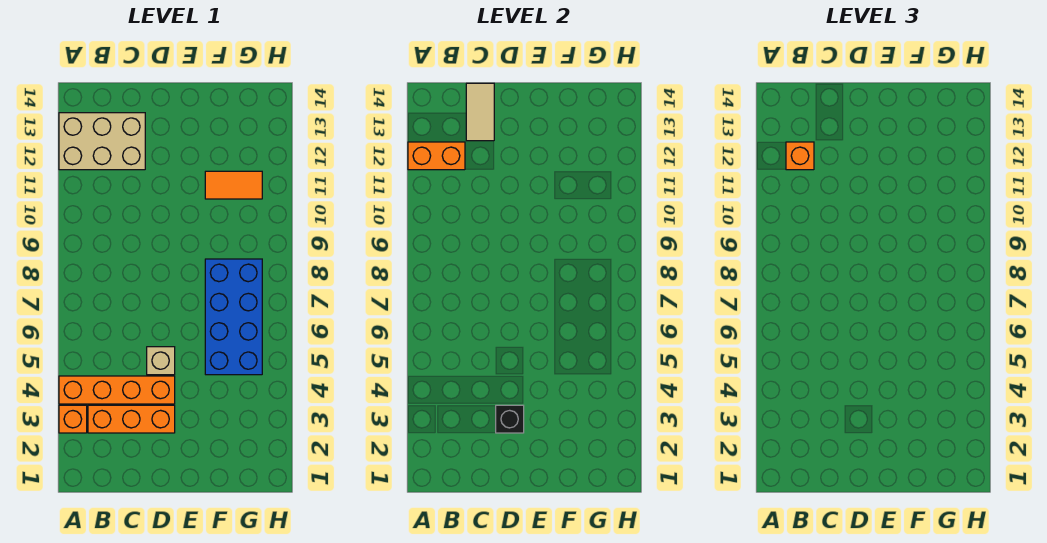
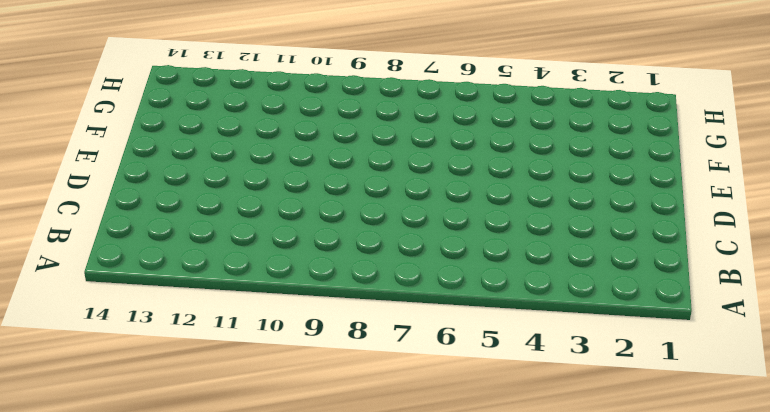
none -> orange 1x1 brick [59,405,87,433]
none -> orange 1x4 brick [59,376,175,404]

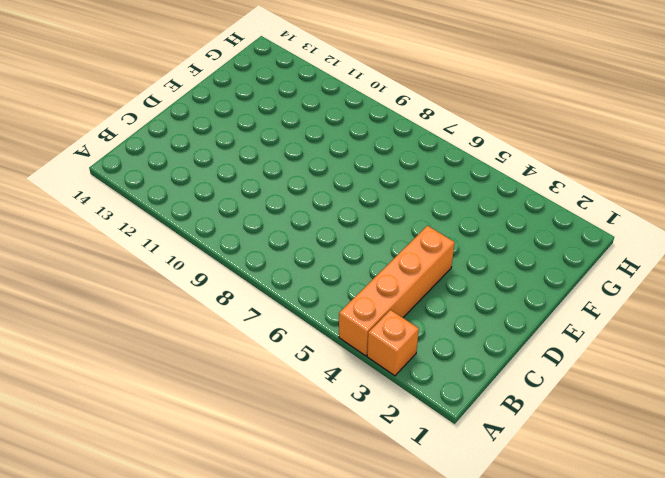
none -> tan 2x3 brick [59,113,145,170]
none -> orange 1x3 brick [88,405,175,433]

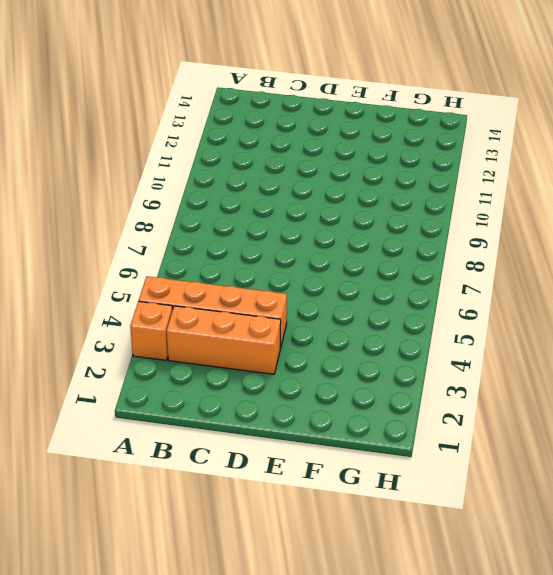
none -> tan 2x3 brick [59,113,145,170]
none -> tan 1x1 brick [147,347,175,375]

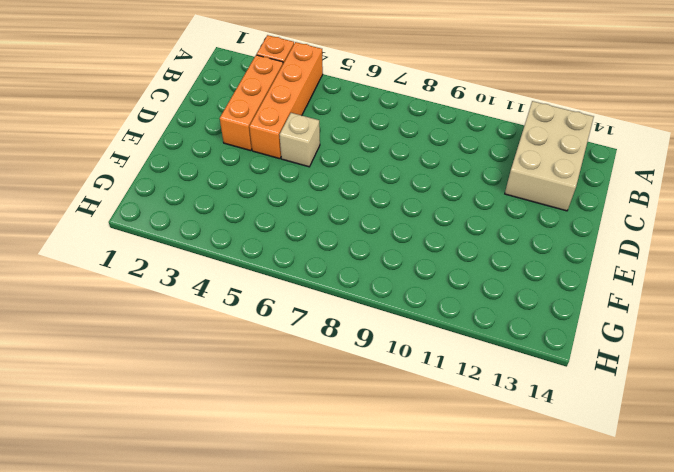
none -> blue 2x4 brick [205,259,262,375]
none -> orange 1x2 tile [205,171,262,199]

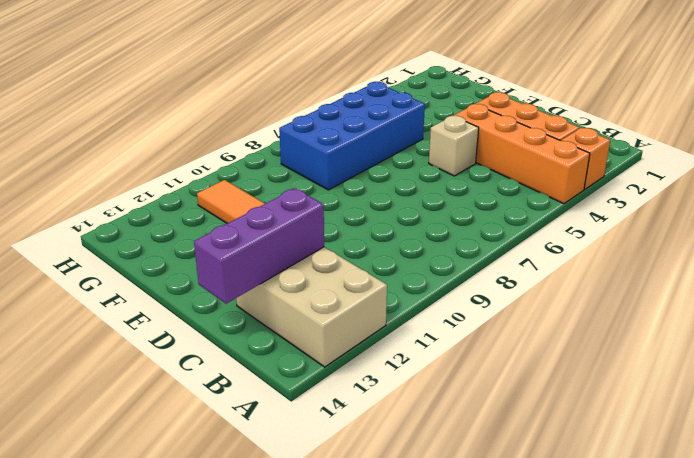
purple 1x3 brick [194,188,324,304] -> tan 1x2 tile [466,83,494,141]
none -> orange 1x2 brick [408,142,465,170]
none -> black 1x1 brick [496,405,524,433]

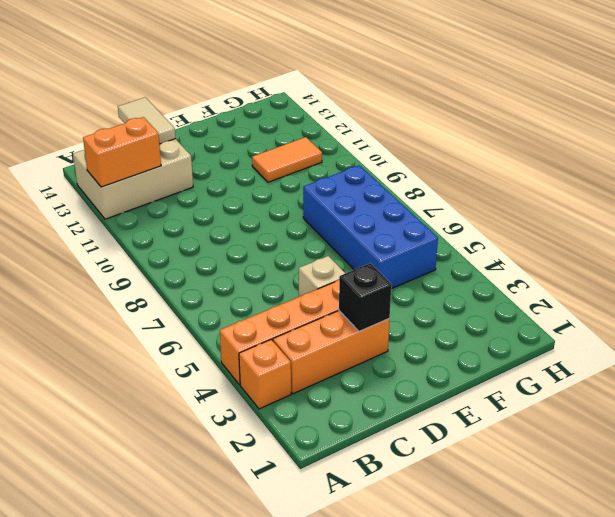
none -> orange 1x1 brick [786,142,814,170]

